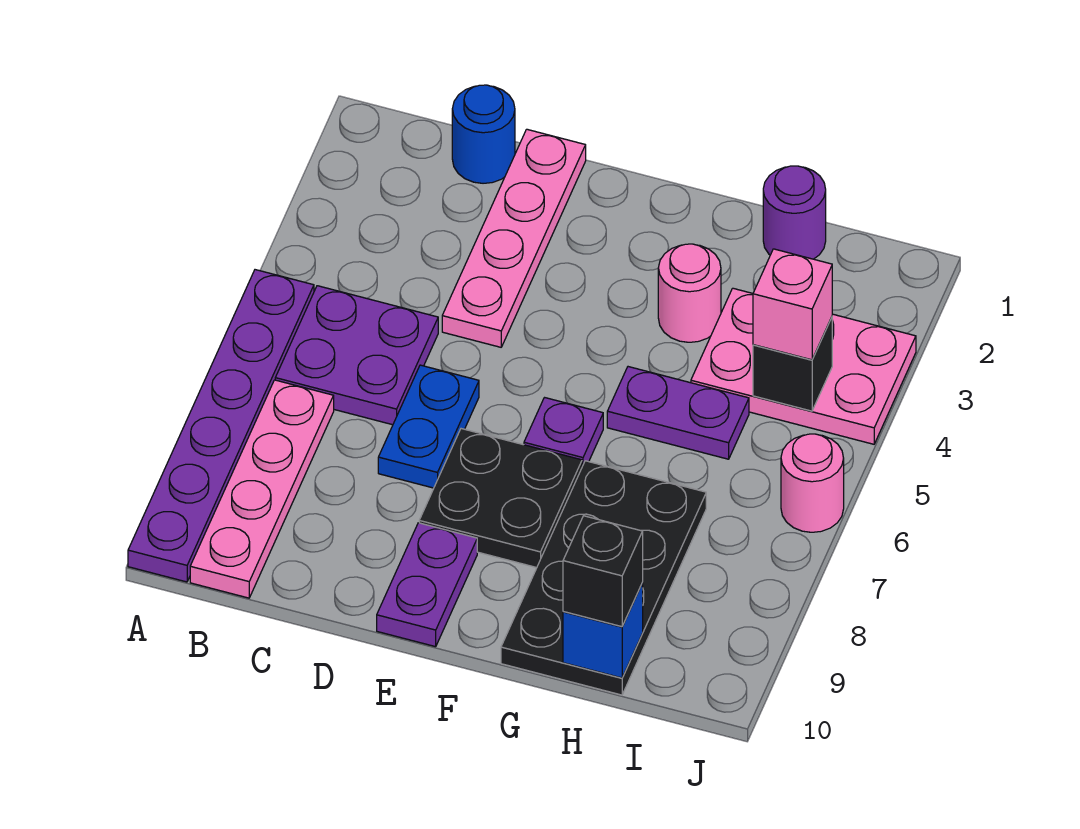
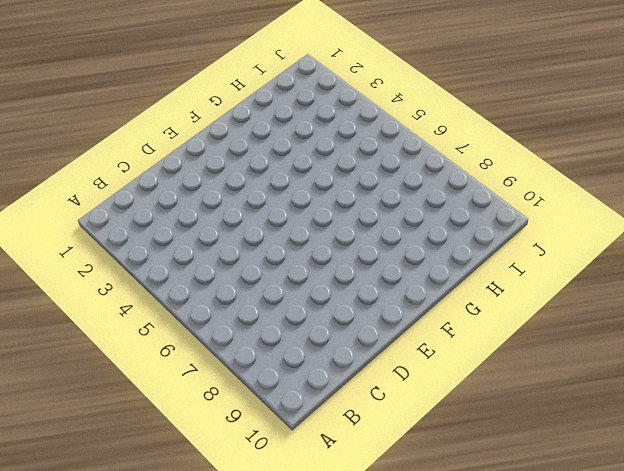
none -> purple 1x6 plate [128,270,314,582]
none -> purple 2x2 plate [275,286,438,425]
none -> pink 1x4 plate [190,380,334,598]

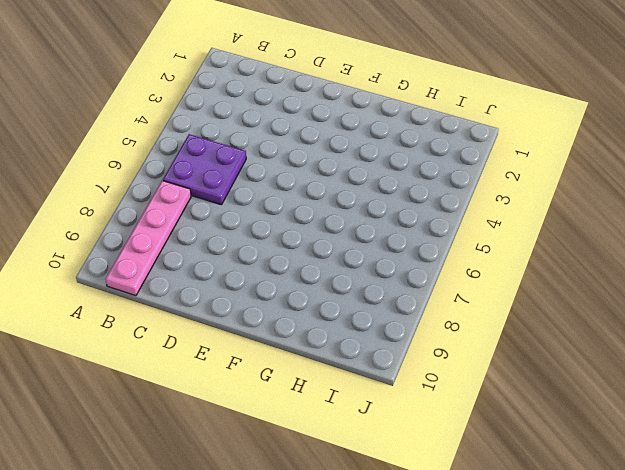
none -> purple 1x6 plate [128,270,314,582]
none -> blue 1x1 round brick [452,85,515,183]
none -> pink 1x4 plate [442,129,586,347]

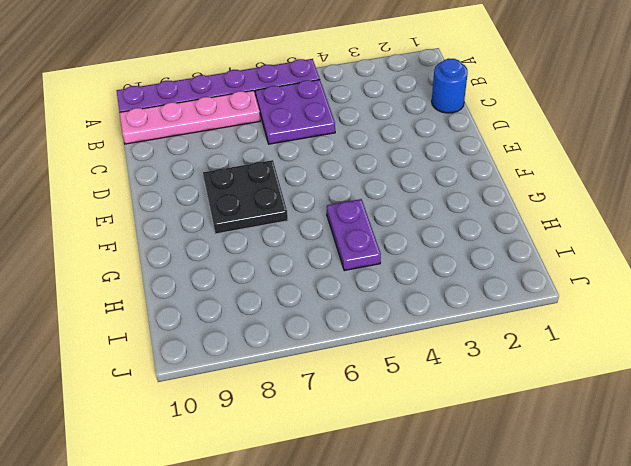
none -> pink 1x4 plate [442,129,586,347]
none -> blue 1x2 plate [378,365,479,488]
none -> purple 1x2 plate [377,523,477,647]

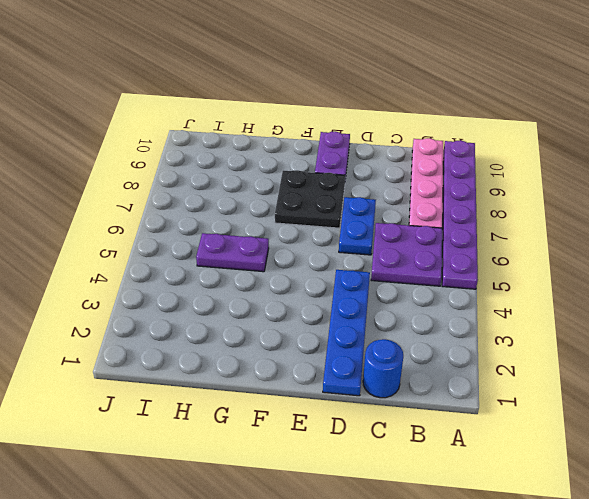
blue 1x4 plate [323,270,370,396] -> pink 1x4 plate [442,129,586,347]
none -> purple 1x1 plate [524,398,603,466]
none -> pink 1x1 round brick [658,244,721,342]
none -> black 2x4 plate [501,461,706,695]

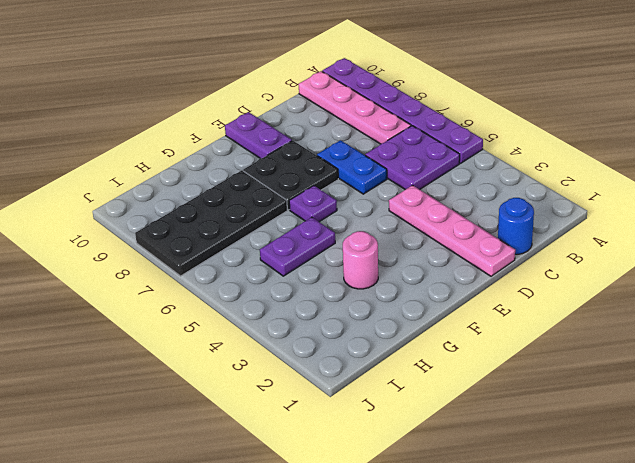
black 2x4 plate [135,170,287,276] -> black 2x4 plate turned to [501,461,706,695]
none -> purple 1x1 round brick [763,166,826,259]
none -> pink 2x3 plate [691,288,916,444]
none -> pink 1x1 round brick [781,434,844,532]

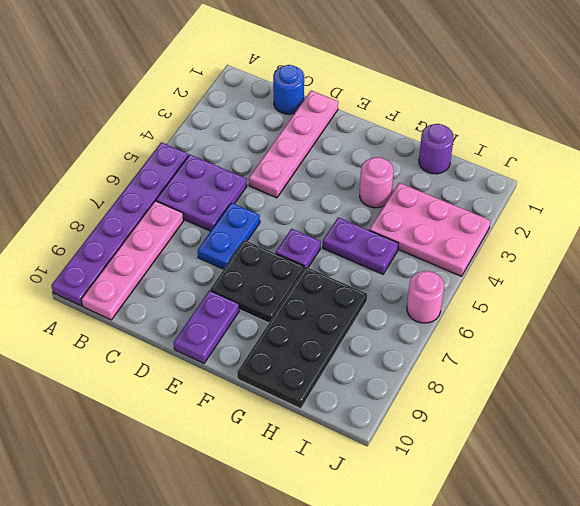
none -> blue 1x1 brick [563,583,643,678]
none -> black 1x1 brick [753,317,832,411]
none -> black 1x1 brick [563,516,643,627]

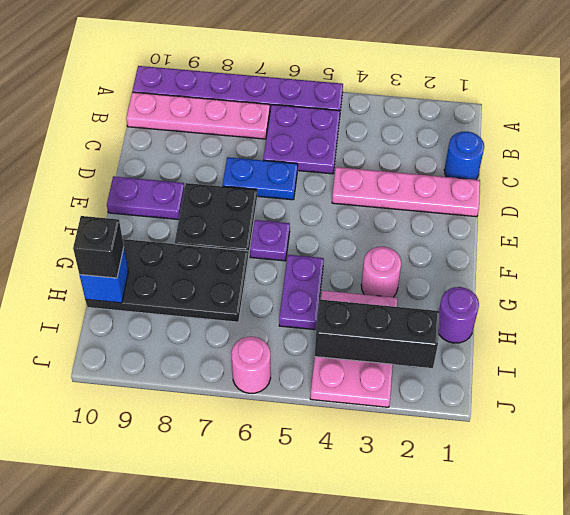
black 1x3 brick [315,300,440,368] -> black 1x1 brick [753,317,832,411]
none -> pink 1x1 brick [753,249,832,360]

